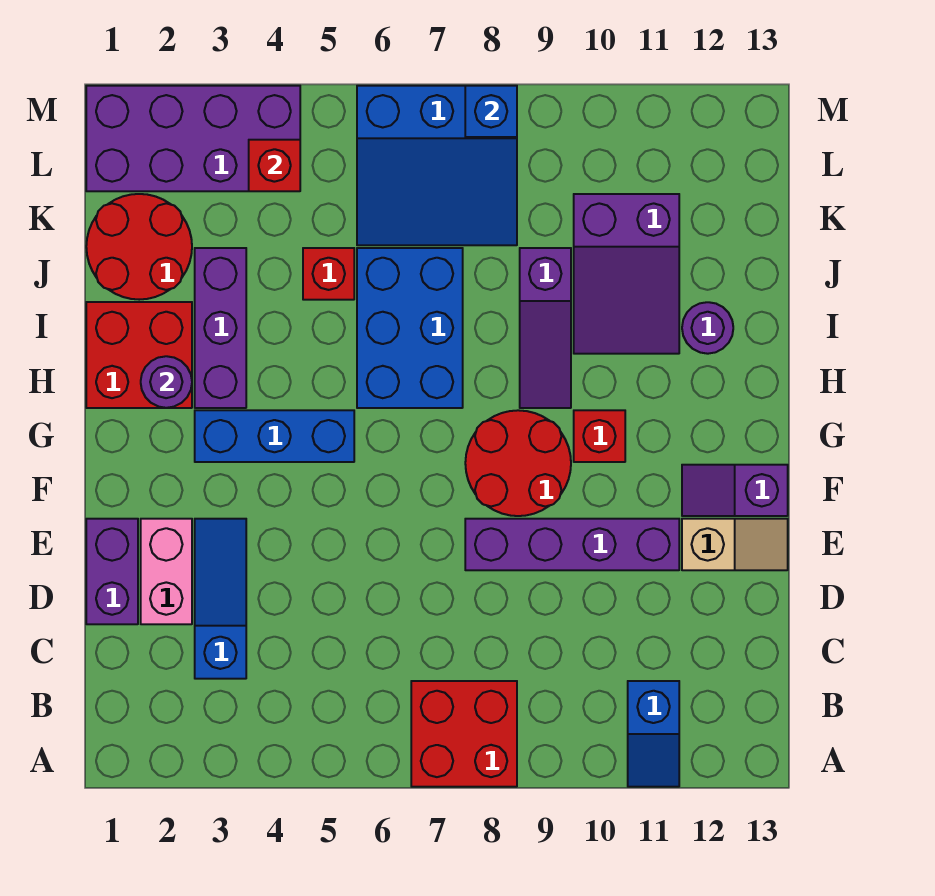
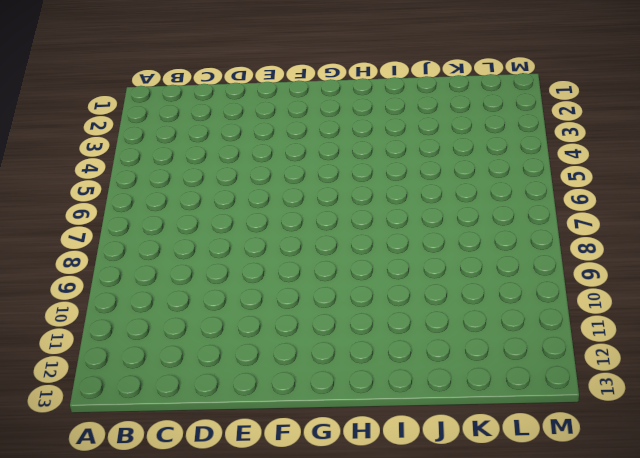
none -> red 2x2 brick [411,681,517,787]
none -> blue 1x2 slope [628,681,679,787]
none -> blue 1x3 slope [195,519,246,679]

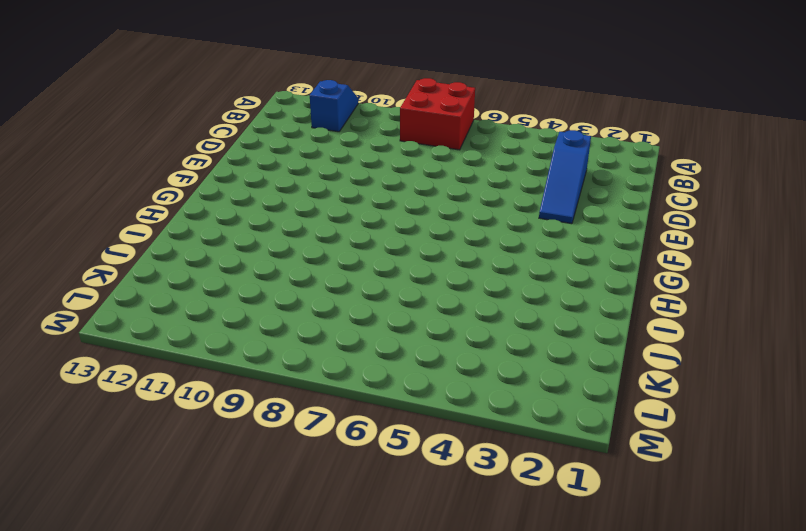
none -> purple 1x2 brick [86,519,138,624]
none -> pink 1x2 brick [141,519,192,624]
none -> purple 1x4 brick [465,519,679,570]

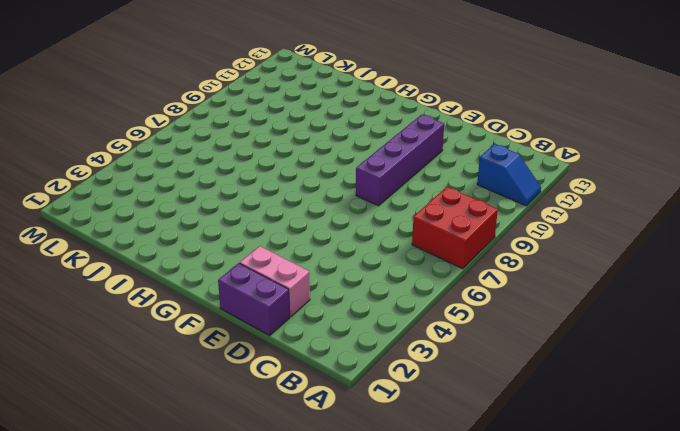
none -> blue 1x3 slope [195,519,246,679]
none -> tan 1x2 slope [682,519,788,570]
none -> red 2x2 round brick [465,410,571,516]

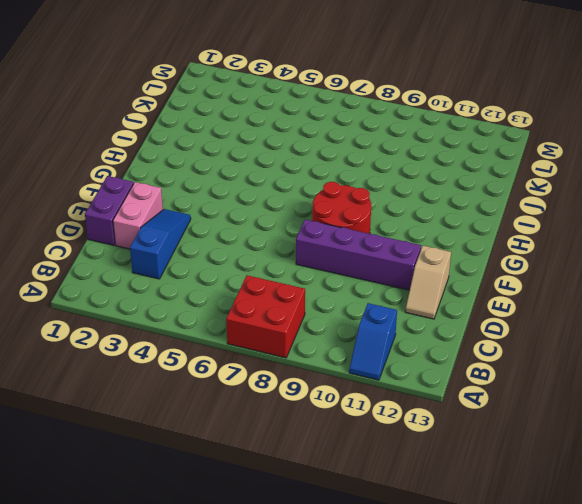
tan 1x2 slope [405,246,451,319] -> tan 1x2 slope turned to [682,519,788,570]
none -> purple 1x2 slope [682,465,788,516]
none -> blue 1x3 brick [195,410,354,462]
none -> red 1x1 brick [574,410,625,462]

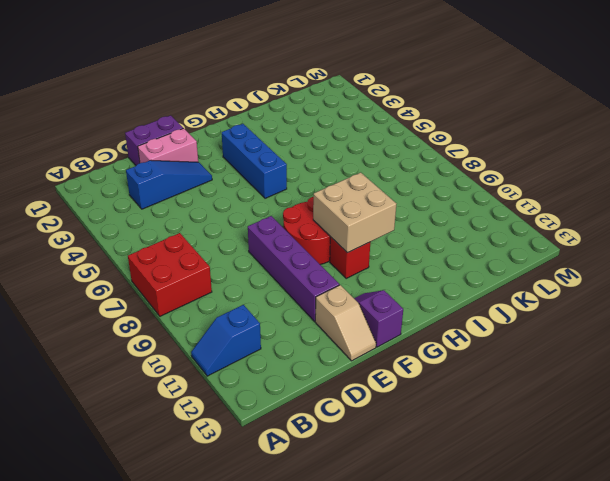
tan 2x2 brick [313,173,396,253] -> none
none -> red 2x2 brick [86,302,192,408]
none -> purple 1x3 brick [195,248,246,408]
none -> blue 2x3 brick [357,248,463,408]

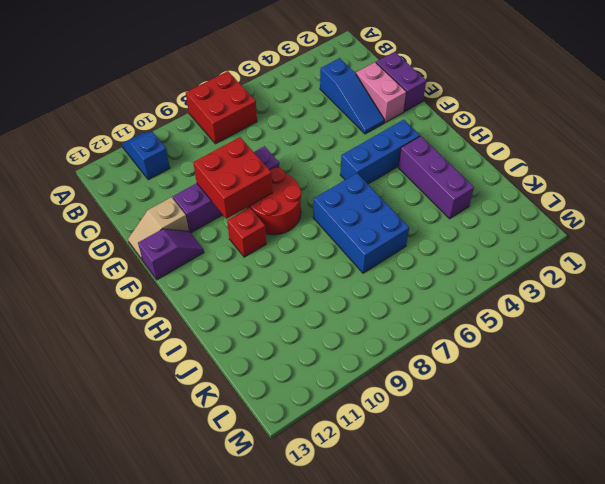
red 2x2 brick [193,137,272,219] -> red 2x2 brick moved to [86,302,192,408]
none -> purple 1x3 slope [520,248,571,408]
none -> purple 2x3 slope [574,194,679,354]
none -> purple 1x1 round brick [682,302,733,354]

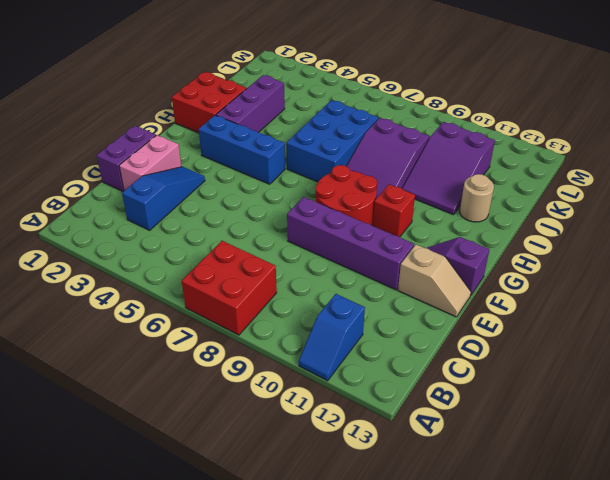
purple 2x3 slope [347,118,429,199] -> purple 1x3 slope [520,248,571,408]
tan 1x1 round brick [460,174,494,222] -> purple 1x1 round brick [682,302,733,354]
none -> red 2x2 round brick [86,194,192,300]
none -> red 1x1 brick [303,248,354,300]
none -> blue 3x3 slope [357,86,517,245]

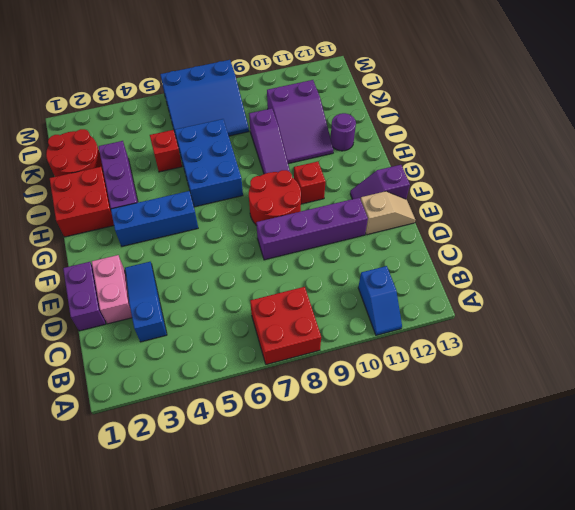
none -> purple 2x4 brick [86,86,300,191]
none -> purple 1x1 round brick [141,356,192,408]
none -> red 1x1 brick [249,140,300,191]

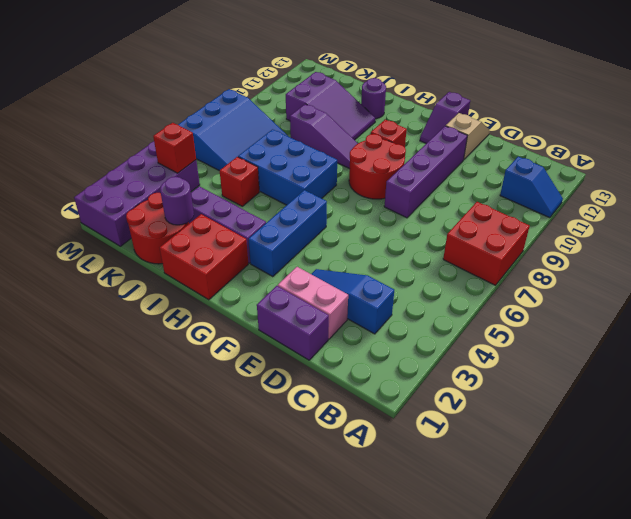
purple 1x1 round brick [160,177,194,225] -> purple 1x1 round brick moved to [141,356,192,408]
none -> blue 1x1 brick [465,86,517,137]

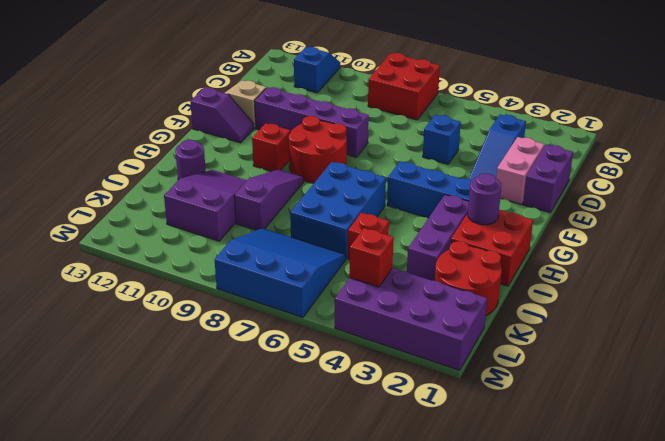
blue 1x1 brick [423,115,461,164] -> blue 1x1 brick moved to [465,86,517,137]

